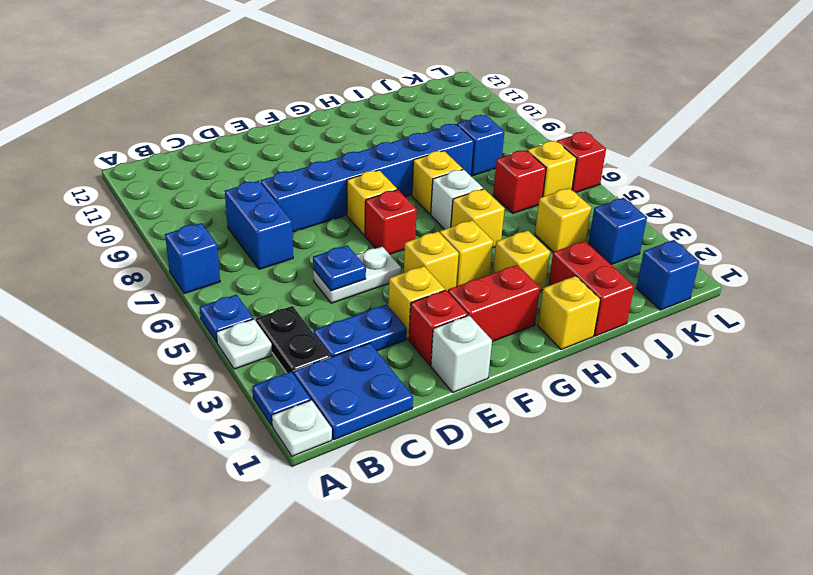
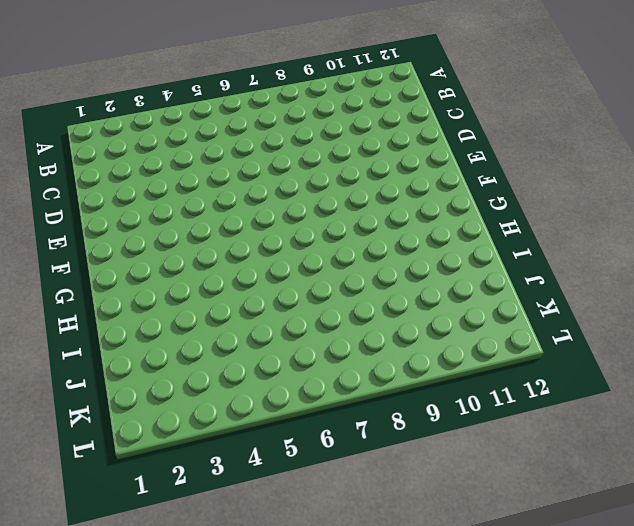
none -> white 1x1 plate [272,400,332,456]
none -> blue 1x1 plate [252,372,311,426]
none -> white 1x1 plate [216,319,272,369]
none -> blue 1x1 plate [200,295,253,342]

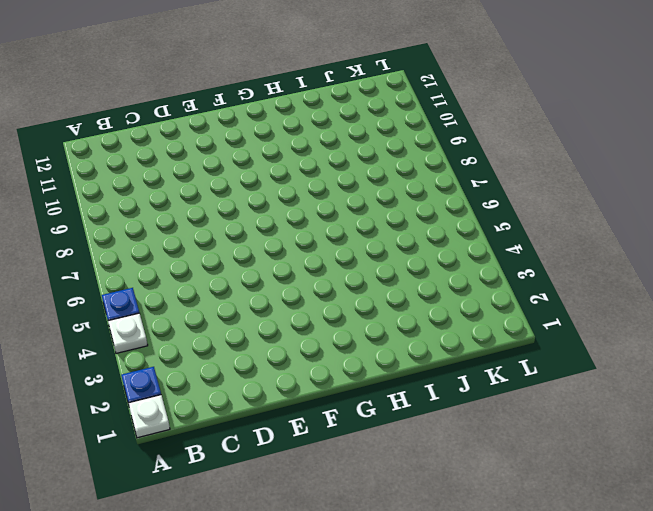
none -> blue 1x1 brick [165,223,220,294]
none -> blue 2x2 plate [294,343,413,440]
none -> black 1x2 plate [256,306,330,374]
none -> blue 1x2 plate [313,304,407,357]

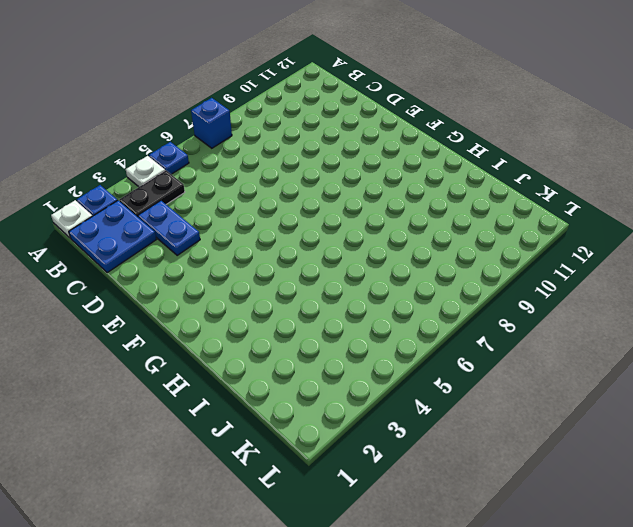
none -> blue 1x2 brick [225,181,293,269]
none -> white 1x2 plate [313,247,401,303]
none -> blue 1x6 brick [261,124,474,232]
none -> white 1x1 brick [431,315,492,392]

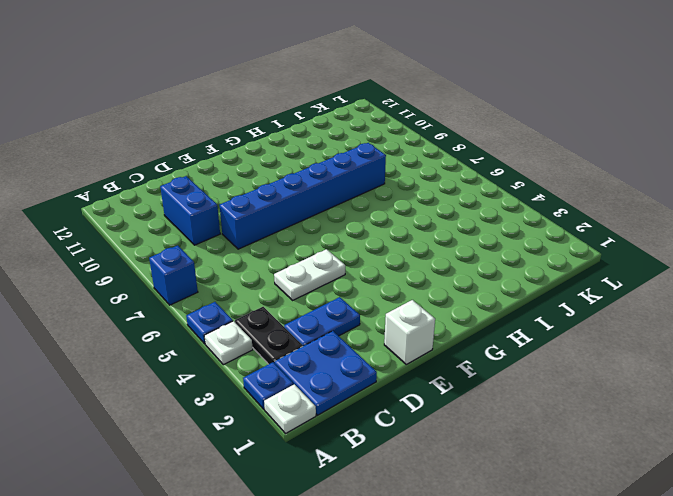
blue 1x2 brick [160,176,220,245] -> blue 1x2 brick moved to [225,181,293,269]
none -> red 1x1 brick [409,290,468,365]
none -> yellow 1x1 brick [388,266,445,339]
none -> red 1x2 brick [448,265,540,342]
none -> yellow 1x1 brick [404,232,459,291]

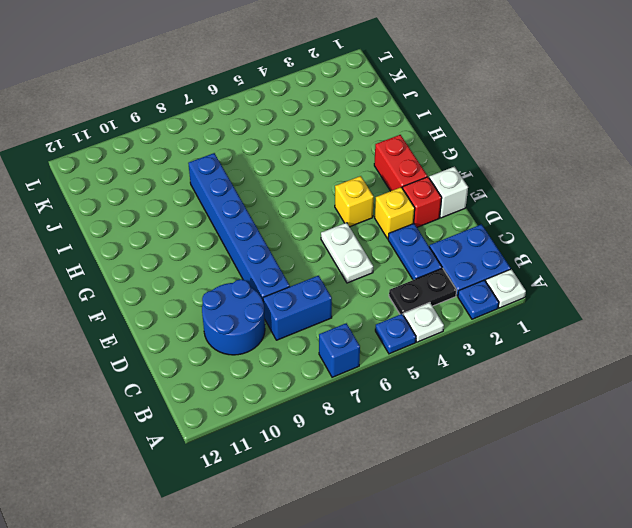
blue 2x2 round brick [202,279,265,355] -> none
none -> red 1x1 brick [365,190,417,254]
none -> yellow 1x1 brick [347,170,397,235]
none -> yellow 1x1 brick [440,220,493,286]
none -> yellow 1x1 brick [538,276,600,350]

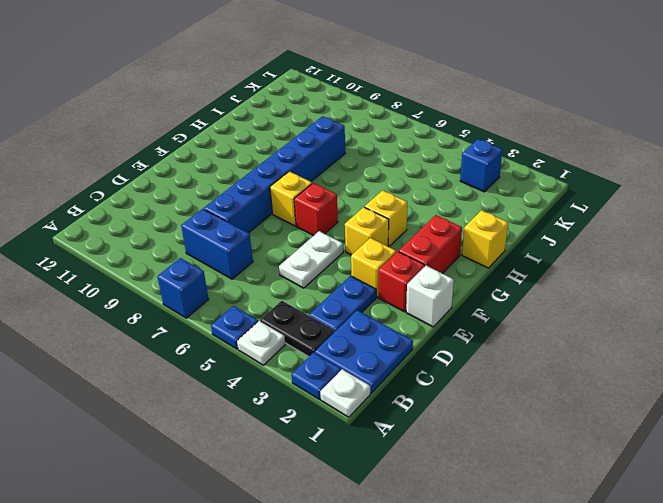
none -> yellow 1x1 brick [493,231,550,291]
none -> yellow 1x1 brick [451,189,505,248]
none -> white 1x1 brick [431,169,483,229]
none -> yellow 1x1 brick [412,151,463,214]

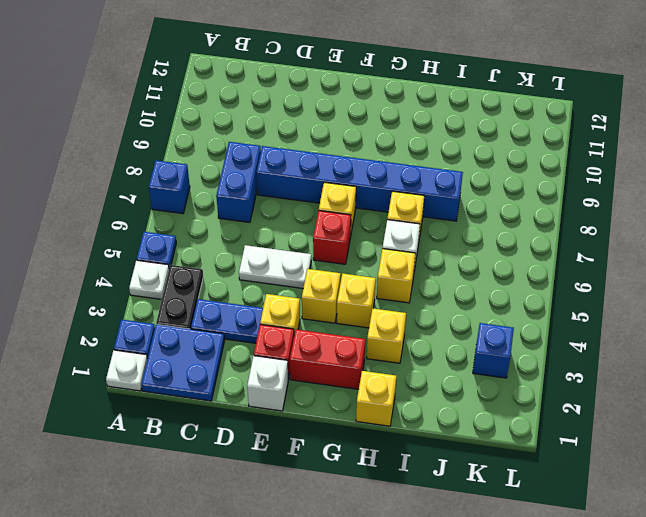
none -> red 1x2 brick [548,241,634,336]
none -> yellow 1x1 brick [535,188,592,252]
none -> red 1x1 brick [493,150,546,213]
none -> blue 1x1 brick [457,115,504,176]

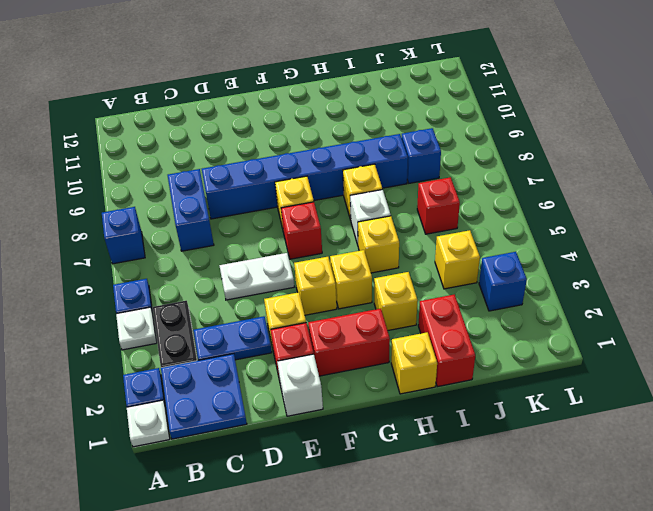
none -> blue 1x1 brick [636,240,699,310]
none -> yellow 1x1 brick [527,141,577,197]
none -> red 1x1 brick [557,132,606,192]
none -> blue 1x1 plate [313,245,366,291]

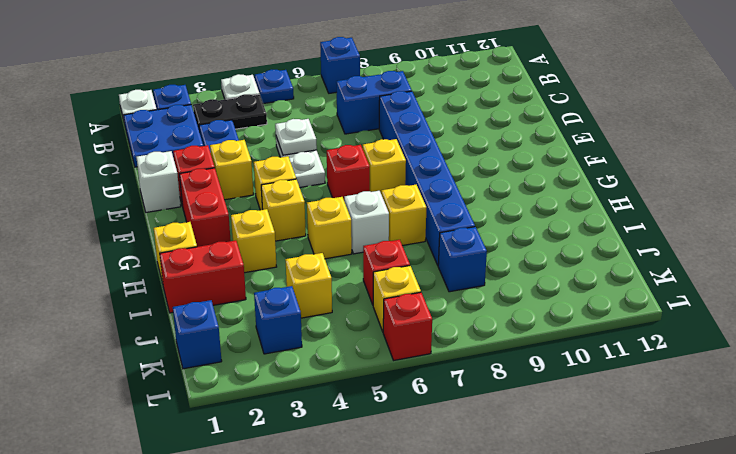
white 1x1 plate [275,119,317,155] -> blue 1x1 plate [313,245,366,291]

